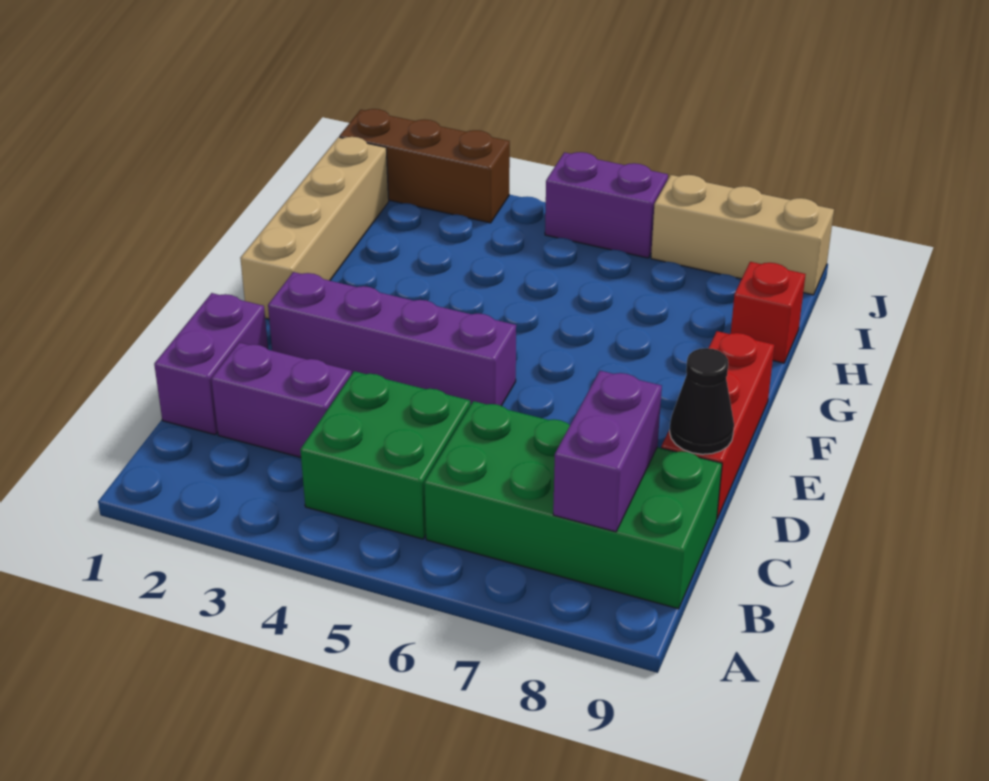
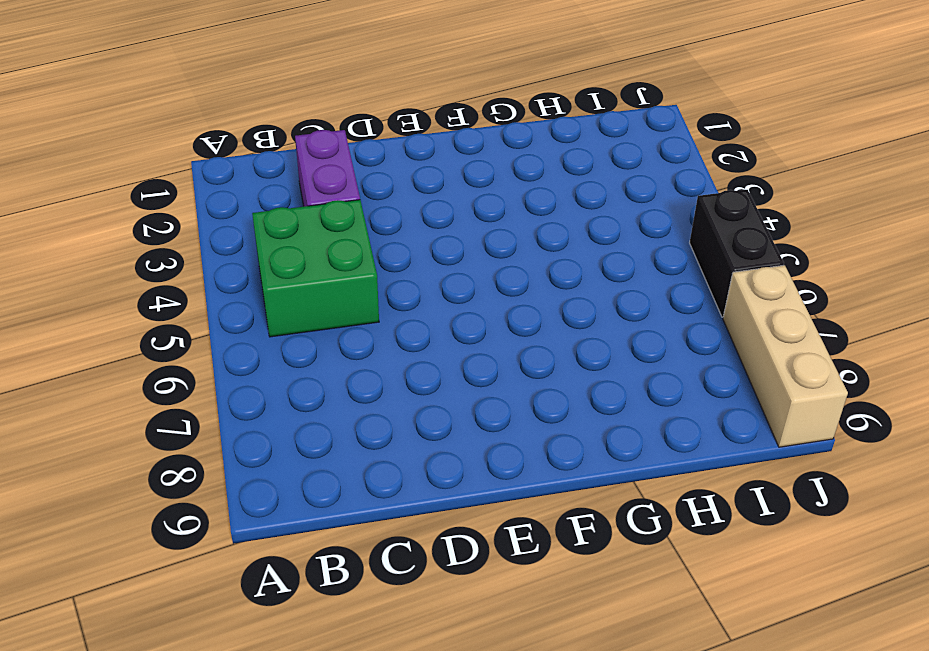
black 1x2 brick [690,190,784,317] -> purple 1x2 brick [545,152,668,258]
none -> green 2x4 brick [424,401,722,609]
none -> purple 1x2 brick [154,293,268,435]
none -> red 1x3 brick [661,331,774,518]

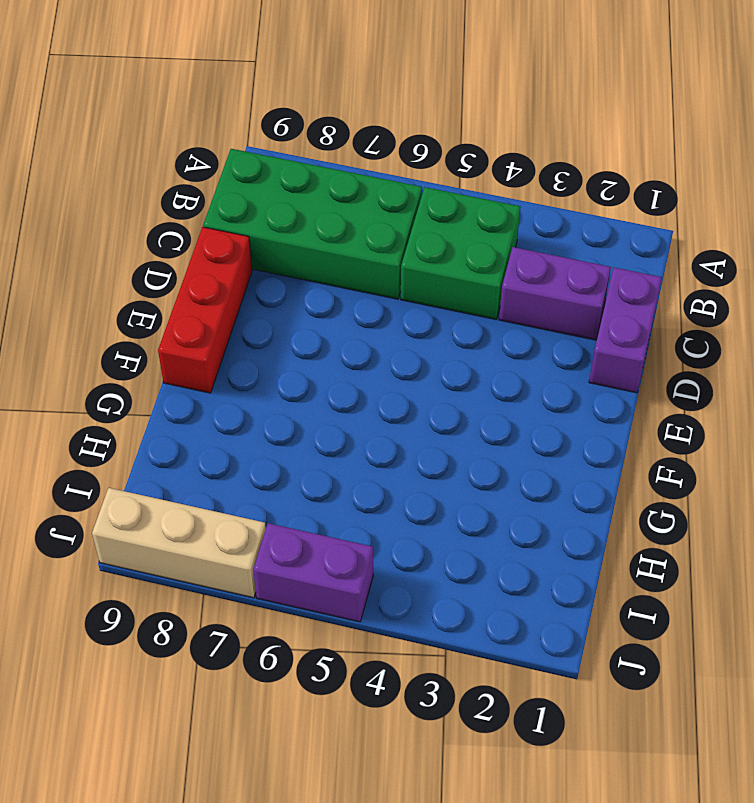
none -> purple 1x4 brick [268,272,516,406]
none -> tan 1x4 brick [240,137,389,319]
none -> red 1x1 brick [731,262,806,363]

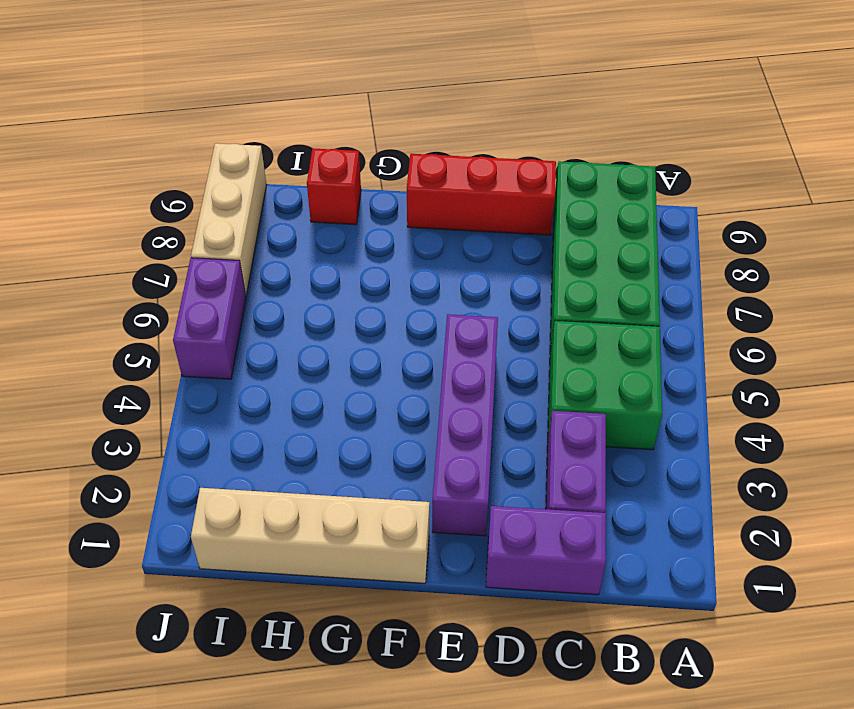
none -> brown 1x3 brick [339,109,510,223]
none -> purple 1x2 brick [553,371,662,532]
none -> black 1x1 cone [670,348,734,454]

